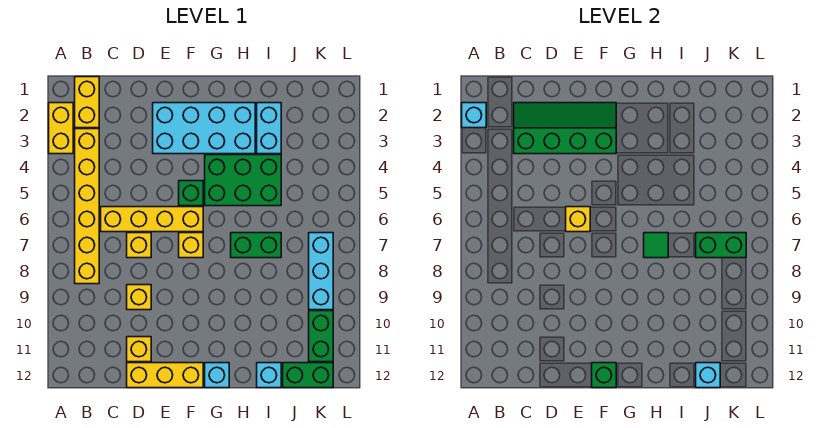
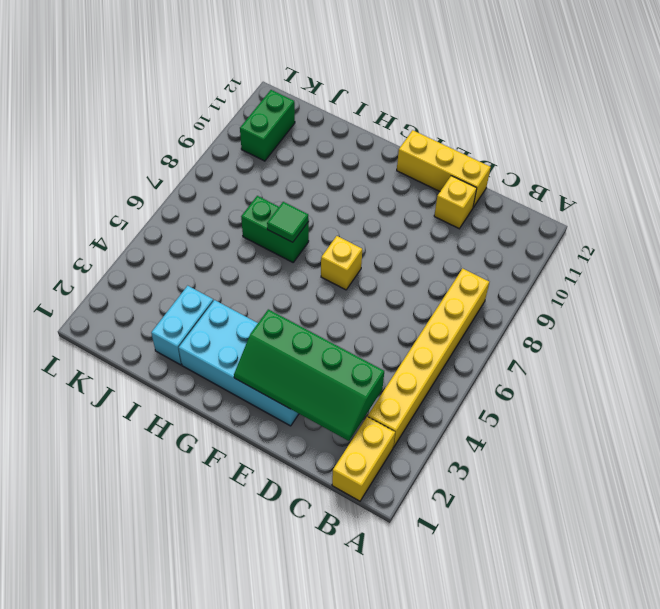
none -> yellow 1x2 brick [49,103,73,154]
none -> yellow 1x4 brick [101,207,203,232]
none -> yellow 1x1 brick [127,233,151,258]

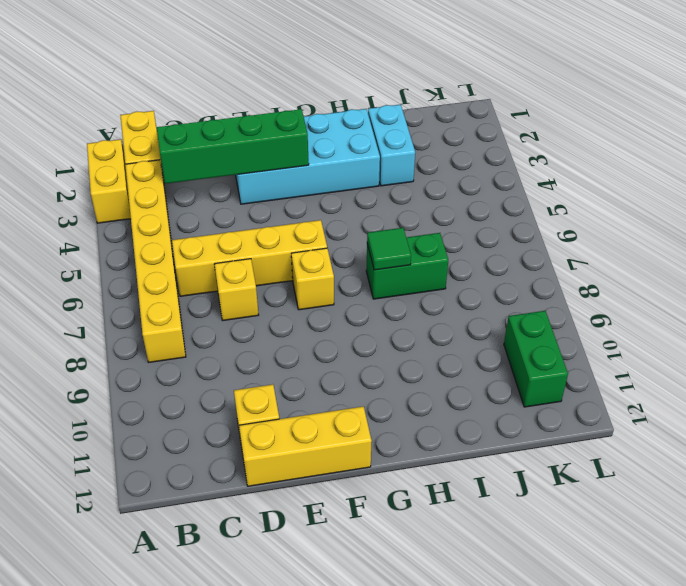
none -> yellow 1x1 brick [127,285,151,310]
none -> green 1x1 brick [179,181,203,206]
none -> green 2x3 brick [205,155,281,206]

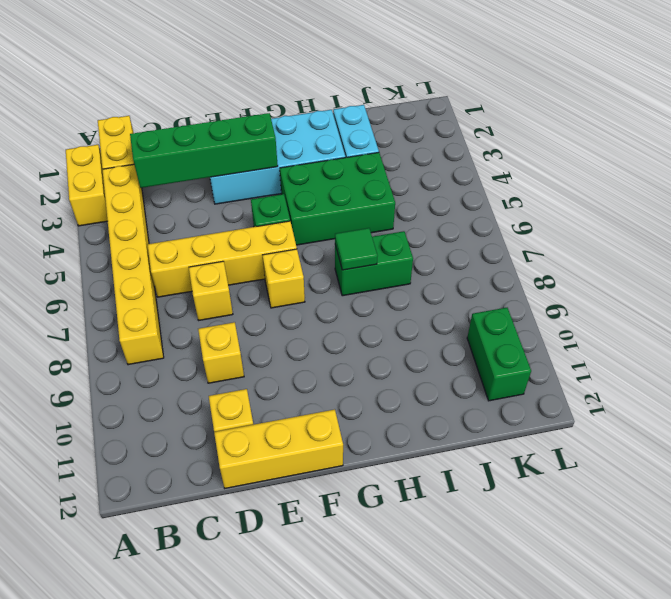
none -> cyan 1x1 brick [205,363,229,388]
none -> cyan 1x1 brick [257,363,281,388]
none -> green 1x2 brick [283,363,333,388]

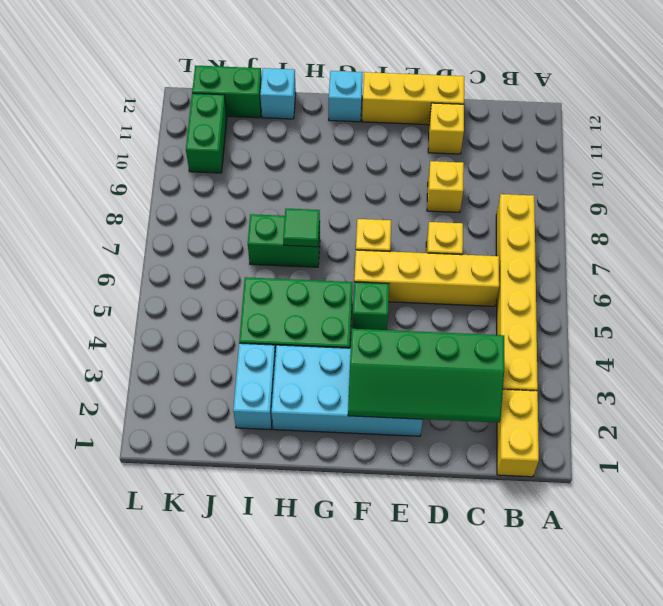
none -> yellow 1x2 brick [49,103,73,154]
none -> cyan 1x3 brick [309,233,333,310]
none -> cyan 1x1 brick [462,103,486,128]

